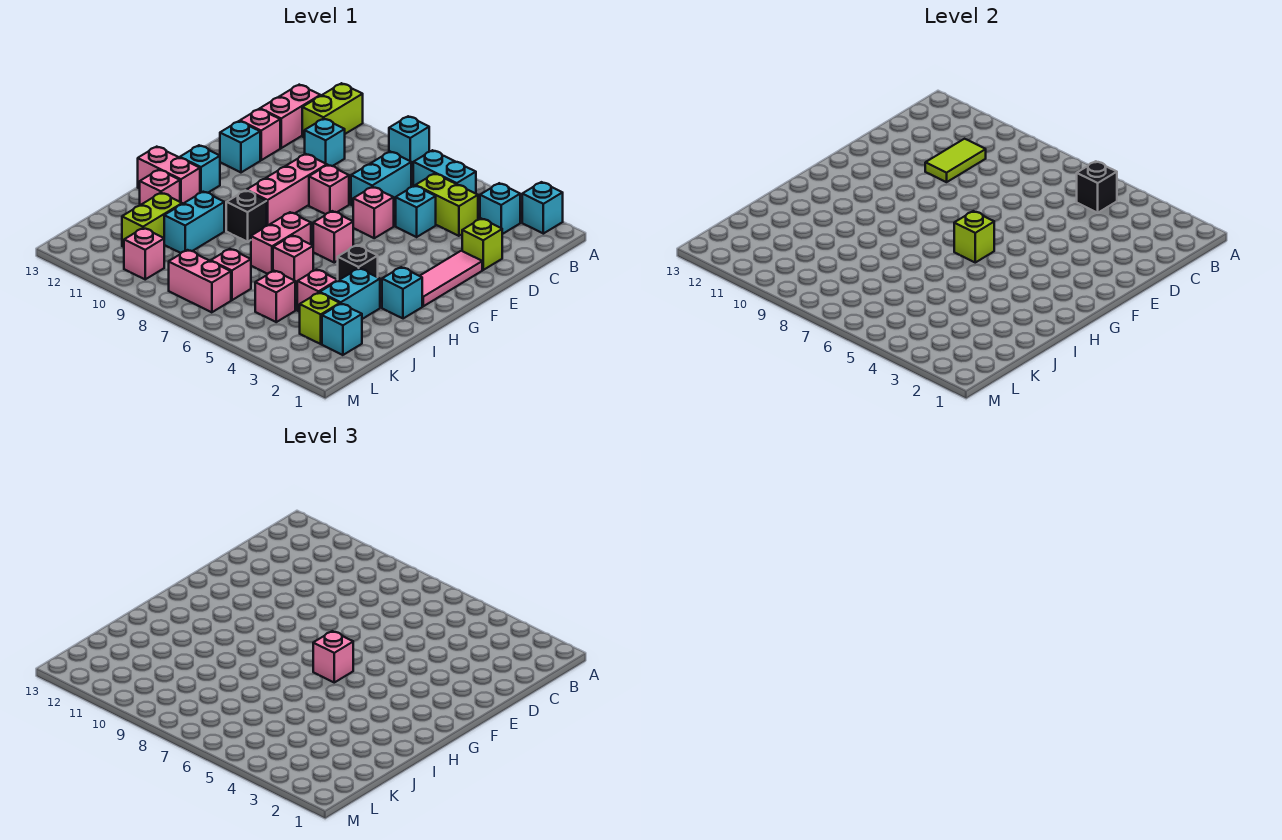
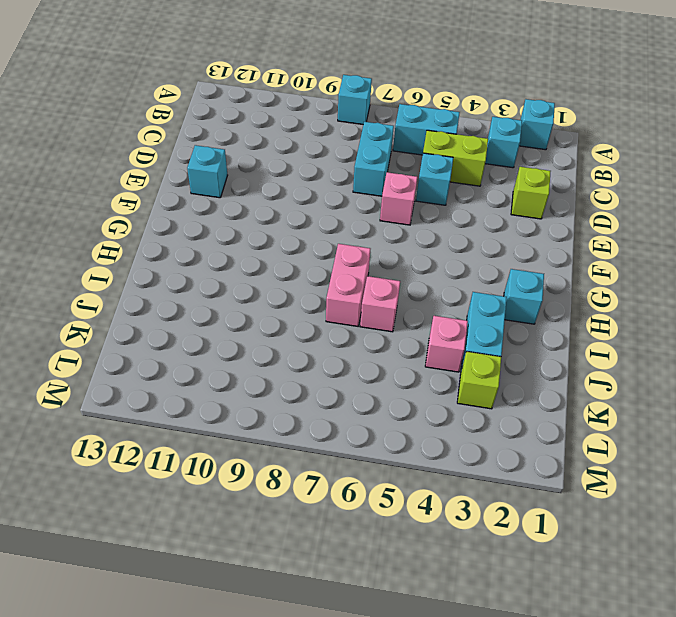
none -> lime 1x2 brick [302,83,363,138]
none -> pink 1x2 brick [260,85,320,148]
none -> cyan 1x1 brick [305,119,345,166]
none -> pink 1x1 brick [240,109,280,160]

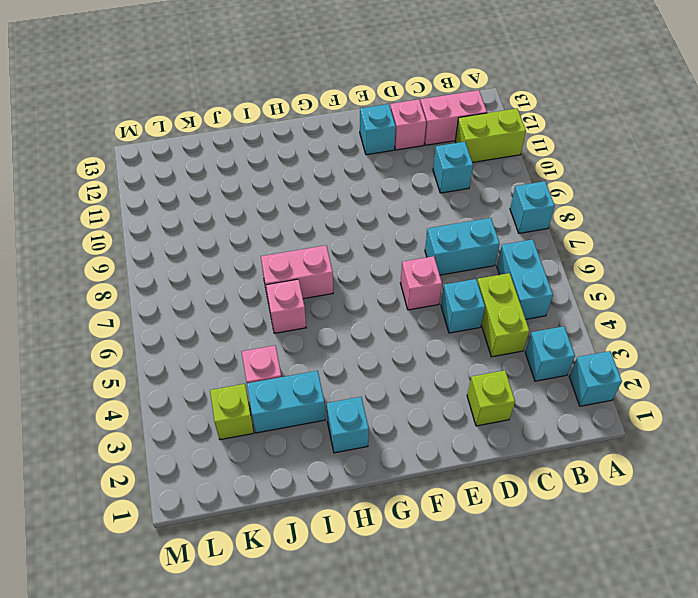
none -> pink 1x3 tile [420,251,482,306]
none -> pink 1x1 brick [309,165,349,214]
none -> pink 1x3 brick [247,154,327,226]
none -> pink 1x1 brick [313,211,353,262]

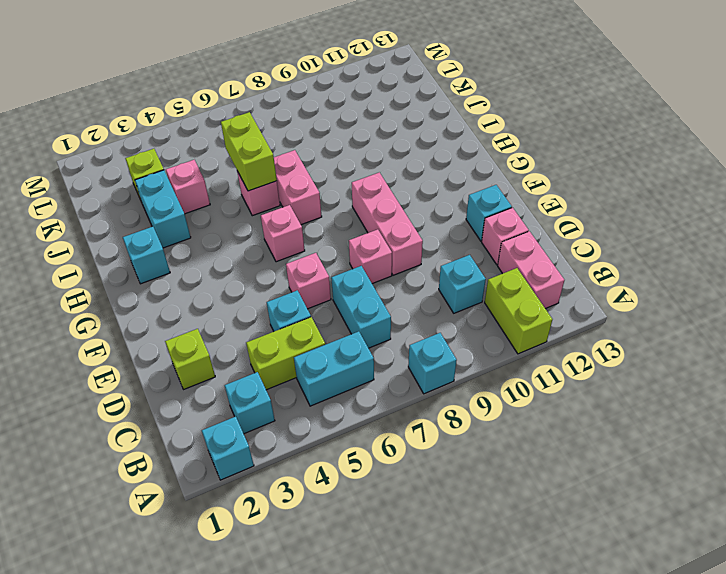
lime 1x2 brick [221,112,277,191] -> lime 1x2 brick moved to [122,193,182,247]
none -> pink 1x3 tile [420,251,482,306]
none -> cyan 1x1 brick [180,145,220,193]
none -> black 1x1 brick [338,245,378,281]
none -> black 1x1 brick [226,190,267,242]

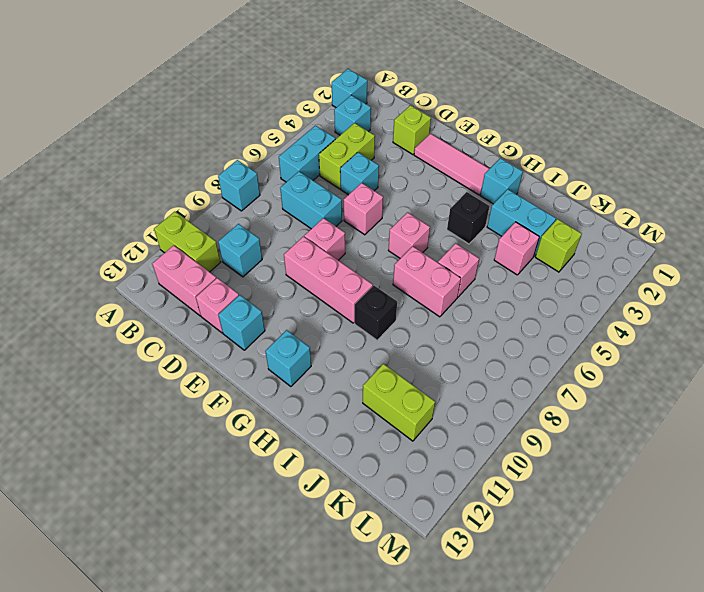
none -> pink 1x2 brick [138,147,200,204]
none -> cyan 1x2 brick [164,192,224,253]
none -> pink 1x1 brick [140,170,180,205]
none -> cyan 1x1 brick [322,304,362,355]

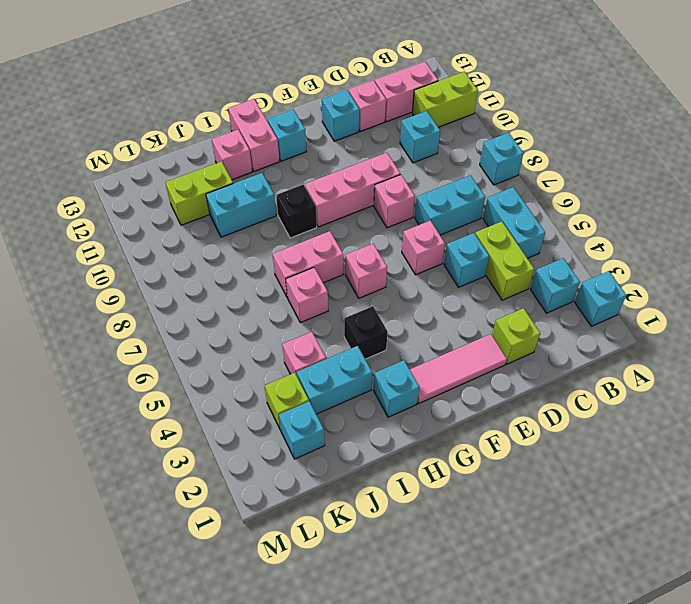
none -> pink 1x1 brick [255,271,295,322]
none -> pink 1x1 brick [211,249,251,300]
none -> pink 1x2 brick [169,250,231,312]
none -> pink 1x1 brick [124,228,164,279]

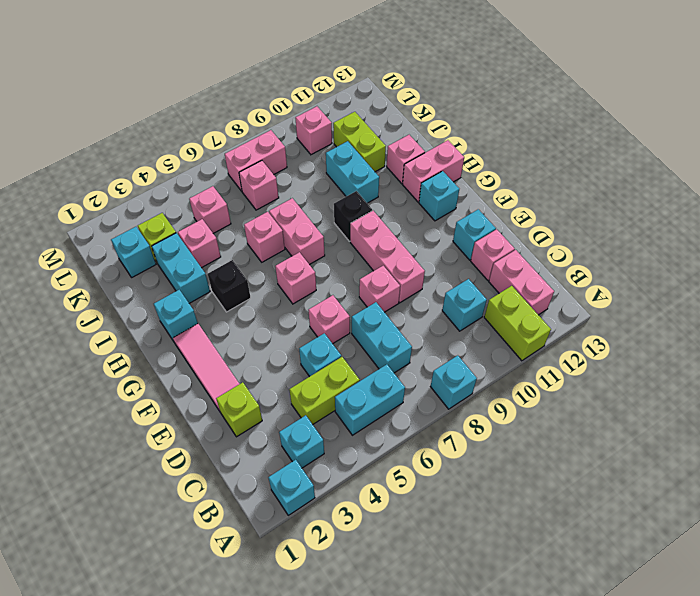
none -> black 1x1 brick [1077,161,1117,213]
none -> lime 1x2 tile [925,139,986,182]
none -> lime 1x1 brick [954,211,994,262]
none -> pink 1x1 brick [313,631,353,682]

